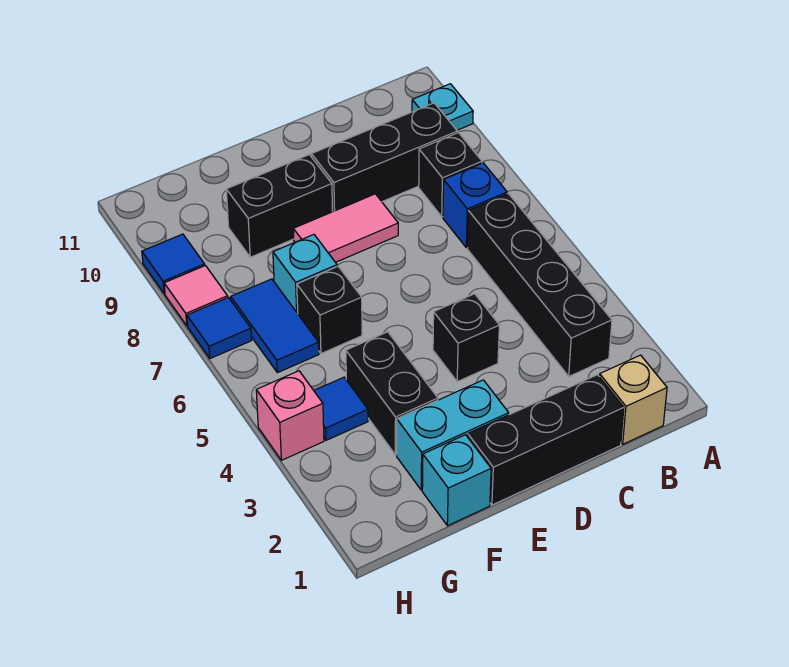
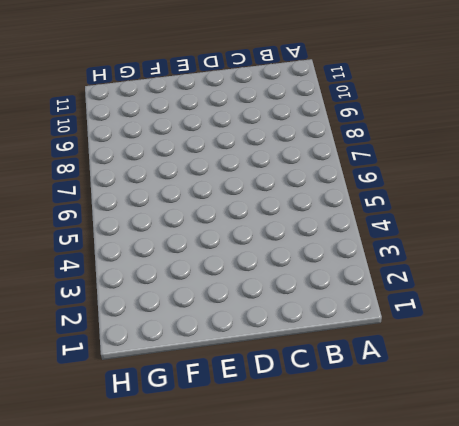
none -> cyan 1x1 plate [412,84,473,130]
none -> tan 1x1 brick [599,355,667,444]
none -> black 1x4 brick [468,194,612,376]

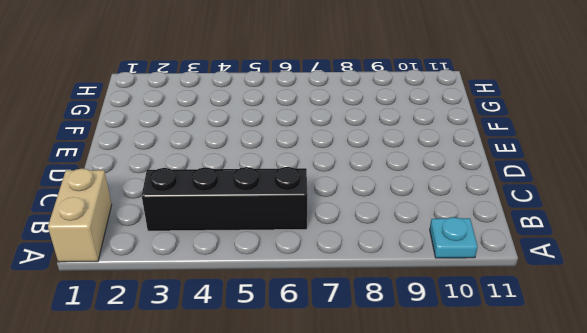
tan 1x2 brick [48,169,112,262] -> tan 1x1 brick [599,355,667,444]
none -> blue 1x1 brick [443,163,507,248]
none -> black 1x1 brick [419,133,482,217]
none -> black 1x3 brick [312,103,457,211]

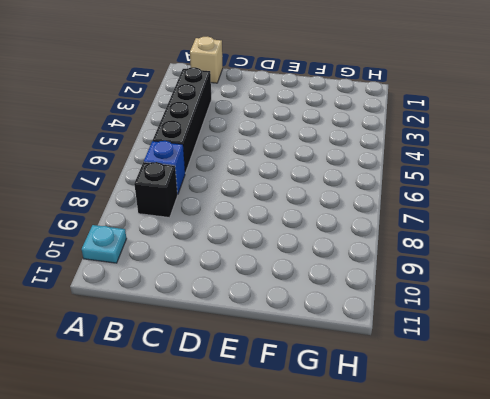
none -> black 1x3 brick [312,103,457,211]
none -> black 1x3 brick [468,375,624,505]
none -> black 1x1 brick [433,294,499,382]

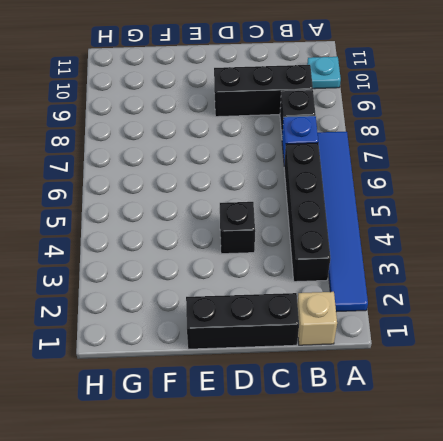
blue 1x6 tile [317,132,368,312] -> none
none -> pink 1x2 tile [293,194,398,262]
none -> cyan 1x2 brick [397,380,509,490]
none -> black 1x2 brick [226,155,333,257]

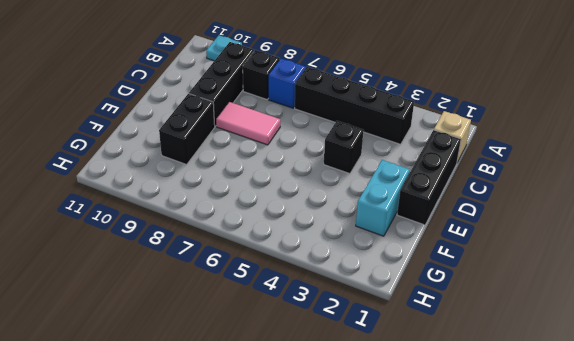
pink 1x2 tile [216,102,280,145] -> pink 1x2 tile turned to [293,194,398,262]
none -> cyan 1x1 brick [422,435,491,526]
none -> black 1x2 brick [346,332,438,455]
none -> black 1x1 brick [297,267,362,354]

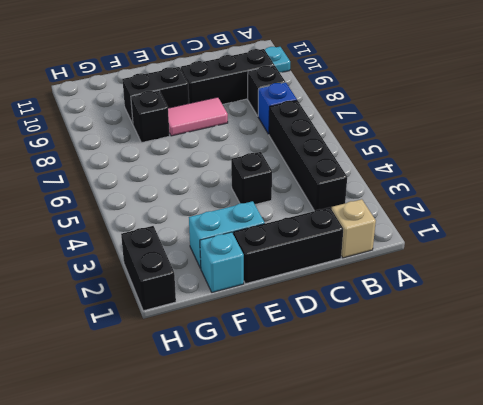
black 1x1 brick [131,90,170,143] -> black 1x1 brick moved to [297,267,362,354]
black 1x2 brick [121,226,176,311] -> black 1x2 brick moved to [346,332,438,455]
none -> cyan 1x1 brick [273,235,337,313]
none -> blue 1x1 tile [314,377,368,440]
none -> blue 1x2 tile [231,279,319,373]

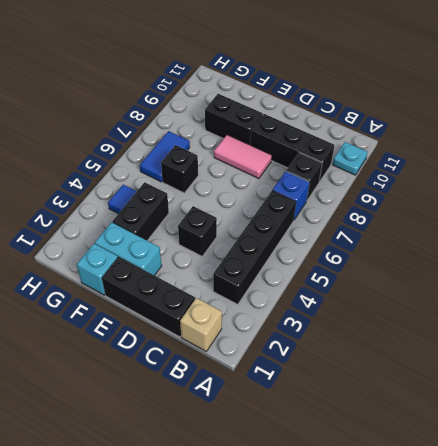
none -> cyan 1x1 brick [273,235,337,313]
none -> pink 1x1 brick [256,371,324,460]
none -> blue 1x1 tile [187,298,252,359]

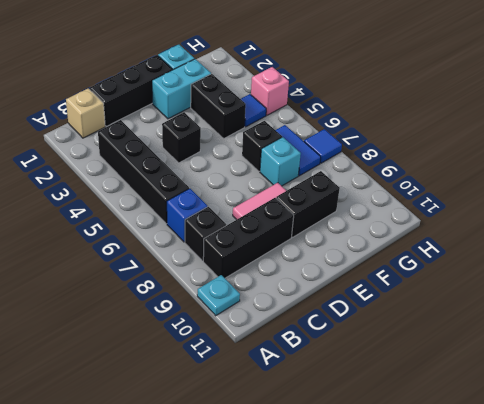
none -> pink 1x1 tile [164,266,228,326]
none -> blue 1x1 tile [142,234,205,294]

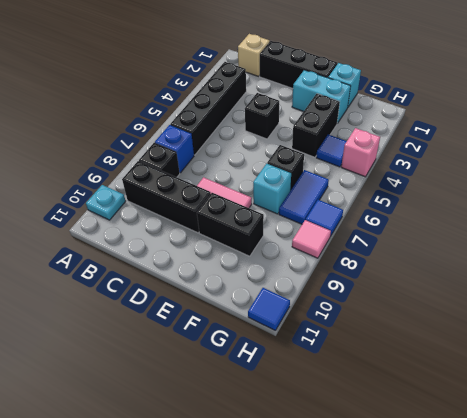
blue 1x1 tile [248,288,290,331] -> blue 1x1 tile moved to [142,234,205,294]

